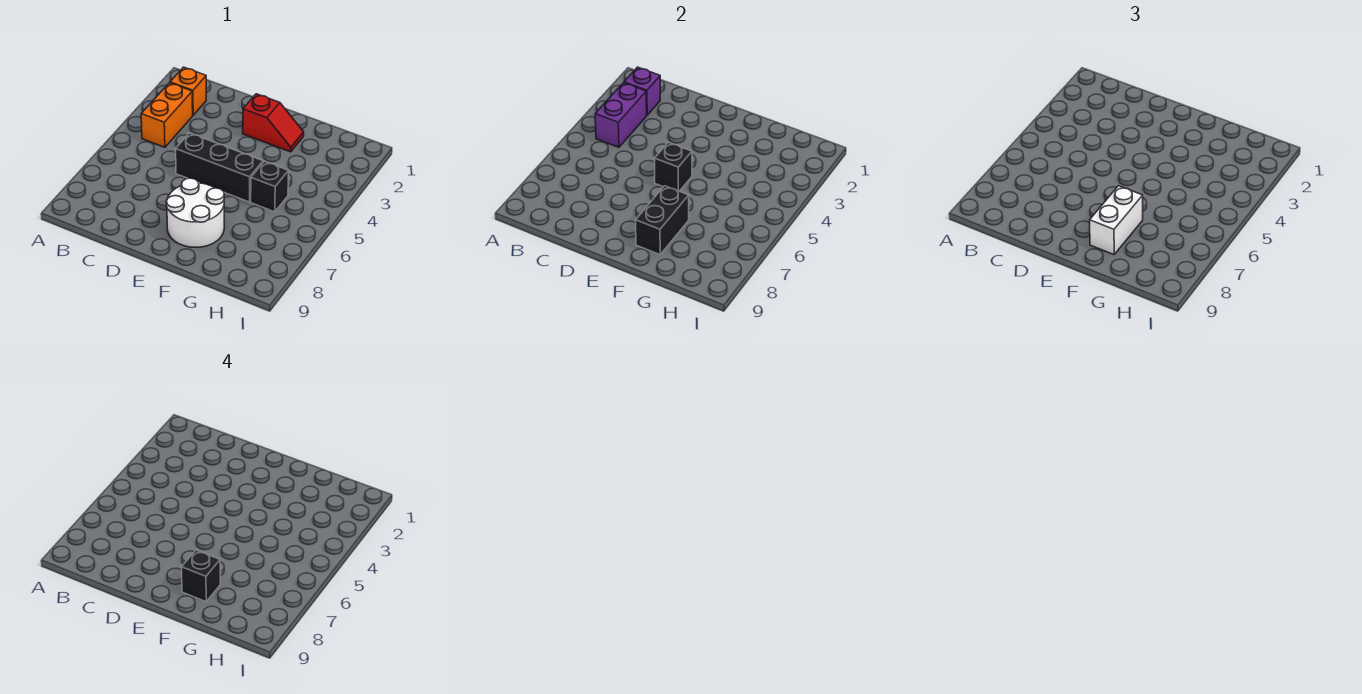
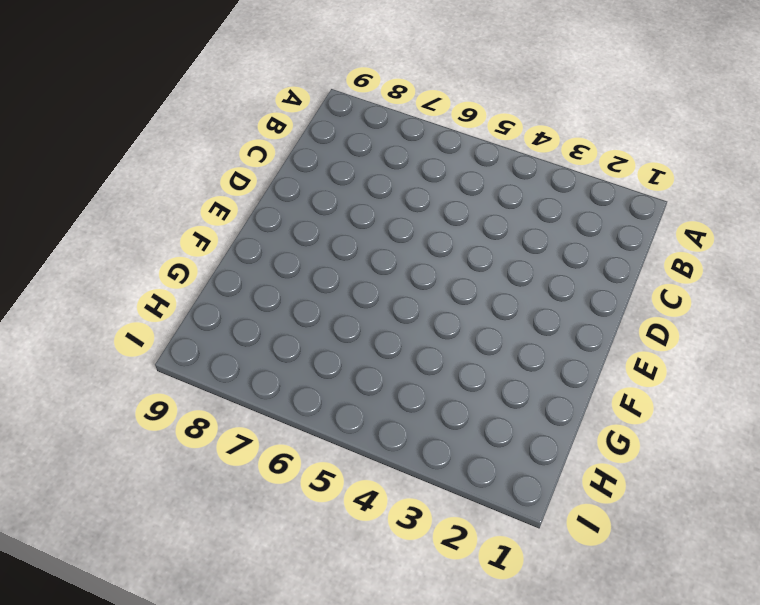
none -> orange 1x1 brick [170,67,206,115]
none -> orange 1x2 brick [141,83,193,147]
none -> black 1x3 brick [176,133,263,202]

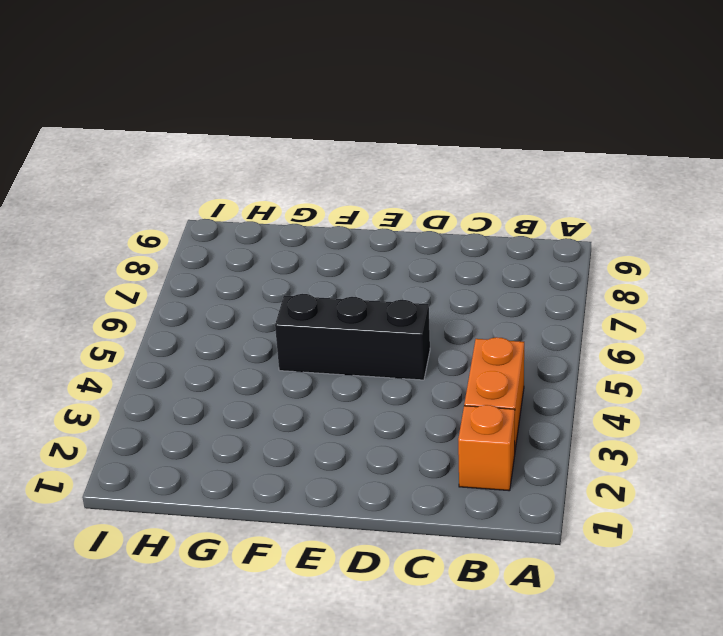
none -> red 1x2 slope [243,94,304,152]
none -> white 2x2 round brick [166,178,224,247]
none -> black 1x1 brick [251,161,289,212]

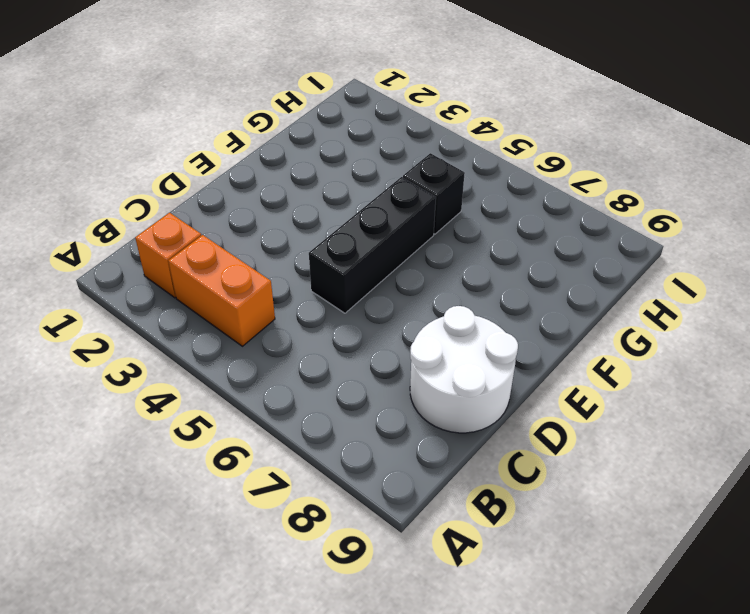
white 2x2 round brick [410,306,518,433] -> white 2x2 round brick moved to [166,178,224,247]
none -> red 1x2 slope [243,94,304,152]
none -> purple 1x1 brick [624,67,660,115]
none -> purple 1x2 brick [595,83,647,147]

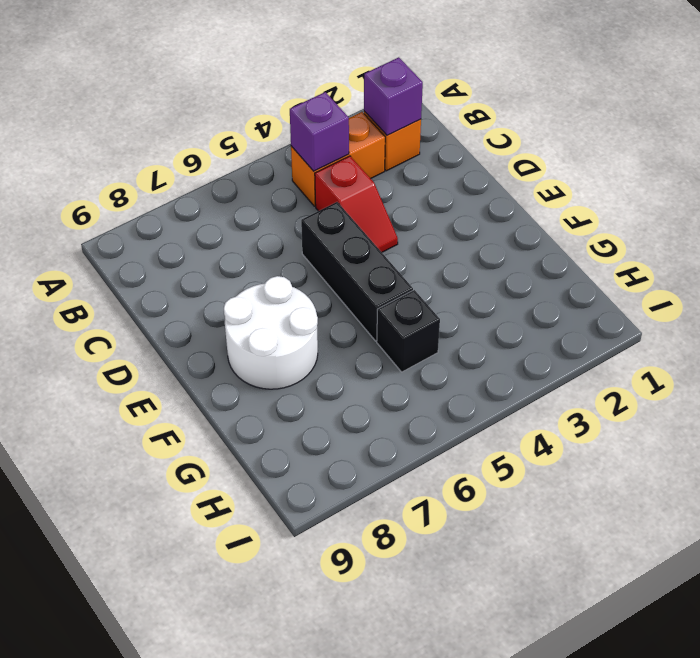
purple 1x1 brick [290,92,349,171] -> purple 1x2 brick [595,83,647,147]
red 1x2 slope [315,156,398,252] -> red 1x2 slope moved to [243,94,304,152]
none -> black 1x1 brick [655,142,692,191]
none -> black 1x2 brick [636,186,689,255]
none -> white 1x2 brick [1090,186,1143,255]

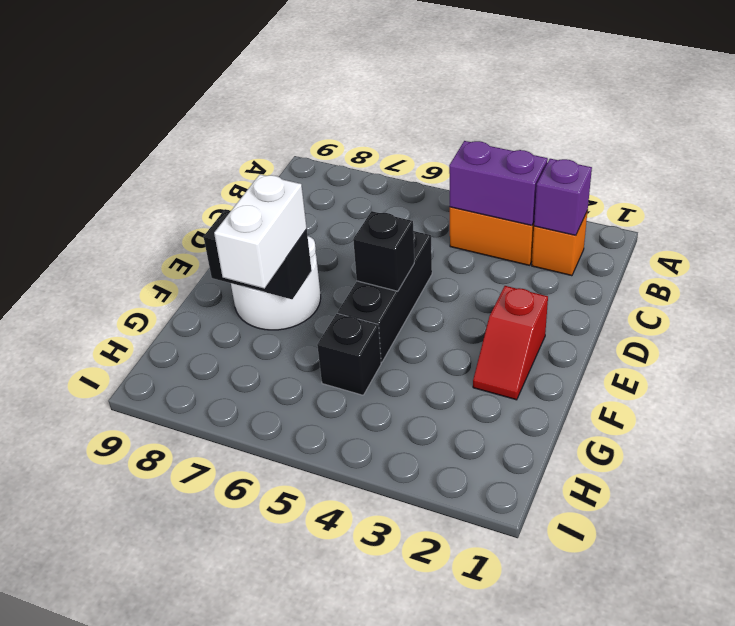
white 1x2 brick [214,174,307,289] -> white 1x2 brick turned to [1090,186,1143,255]
none -> black 1x1 brick [182,550,220,602]

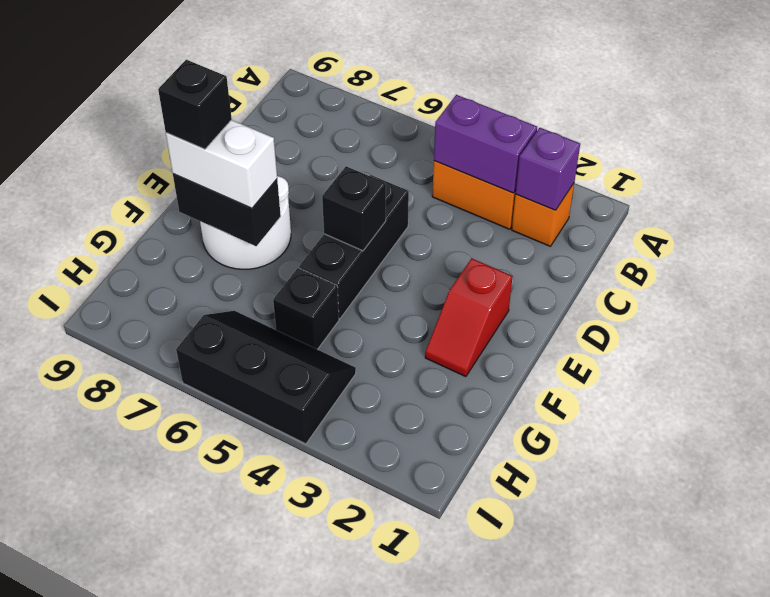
black 2x3 slope [176,311,356,444] -> none

